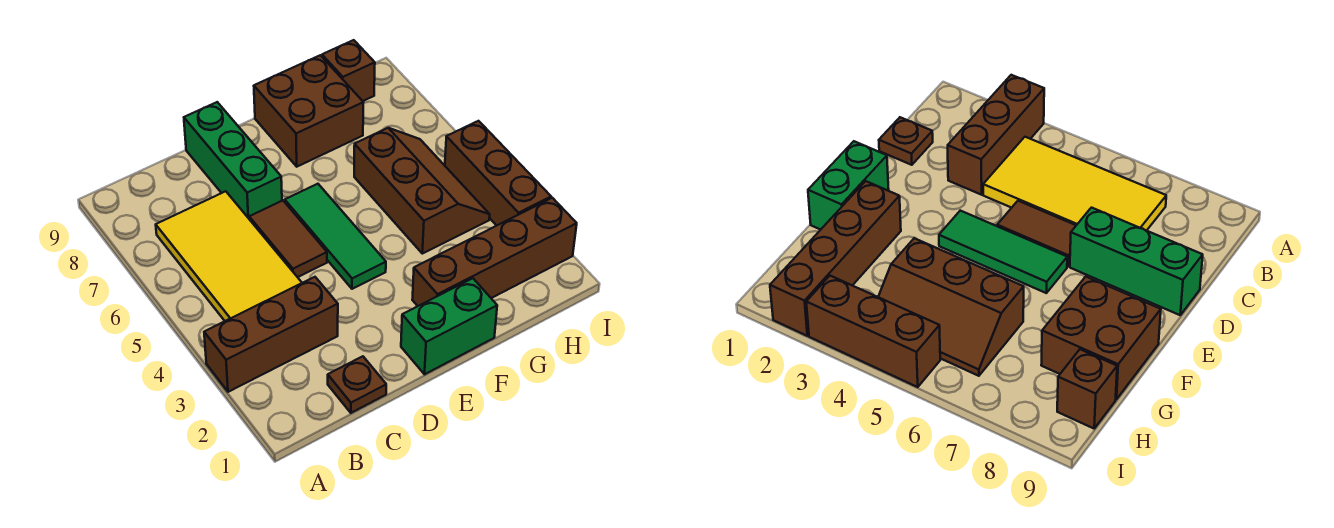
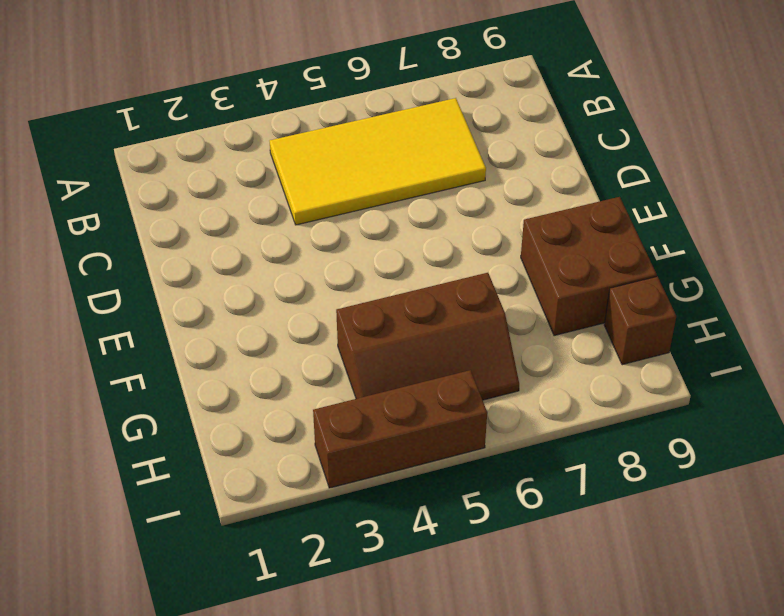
none -> brown 1x3 brick [204,277,338,392]
none -> brown 1x1 plate [328,356,386,413]
none -> brown 1x2 tile [249,201,327,277]

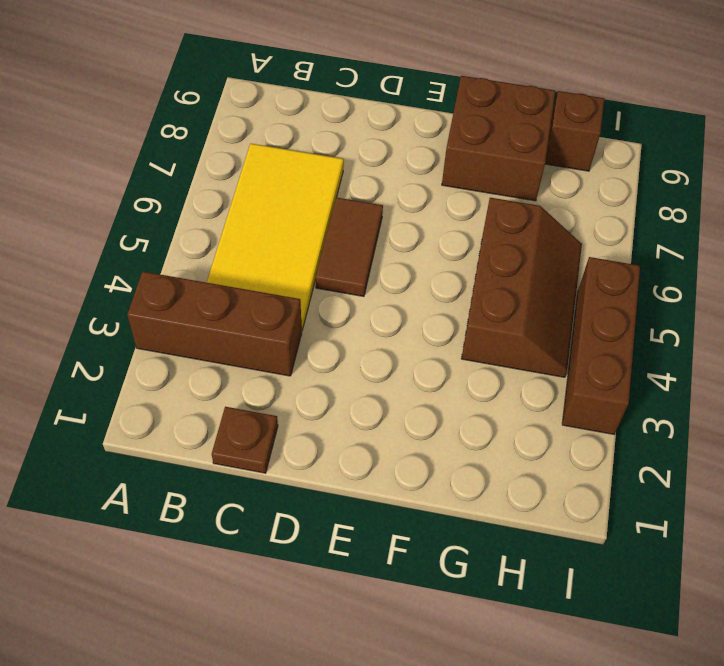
none -> green 1x3 brick [184,102,282,218]
none -> green 1x2 brick [401,278,497,374]
none -> green 1x3 tile [285,184,386,289]

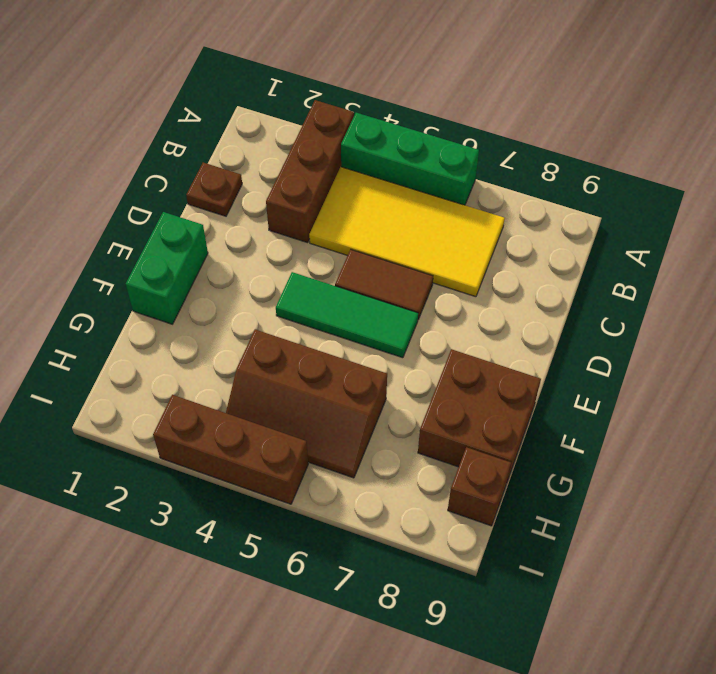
green 1x3 brick [341,113,479,205] -> green 1x3 brick moved to [184,102,282,218]
none -> brown 1x4 brick [412,198,577,306]

